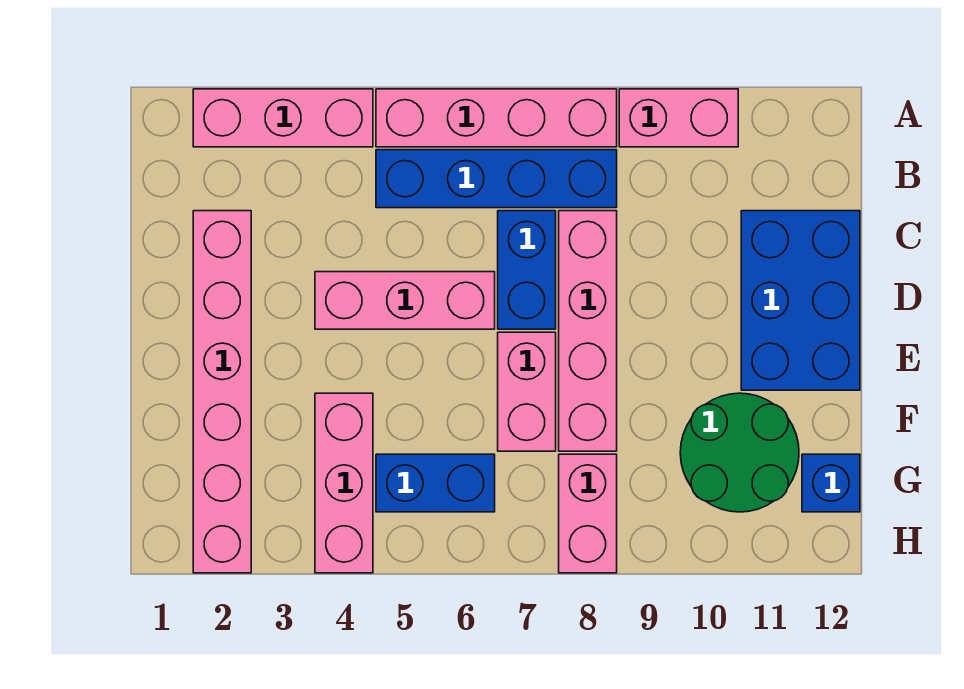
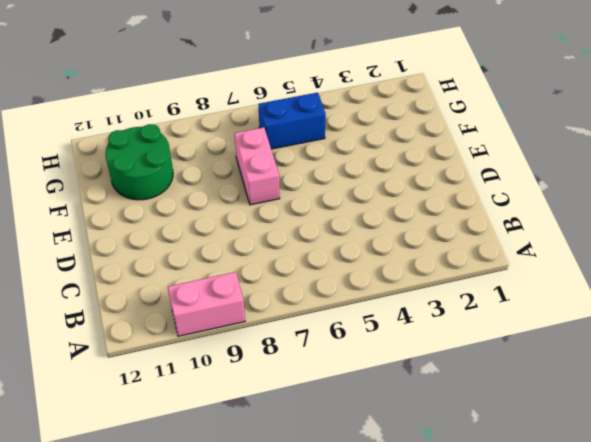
none -> pink 1x3 brick [193,89,373,147]
none -> pink 1x4 brick [376,89,617,147]
none -> blue 1x4 brick [376,150,617,208]

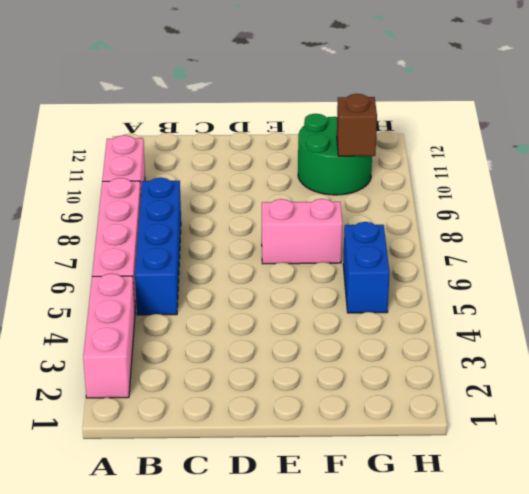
brown 1x1 brick [337,94,377,156] -> none
none -> pink 1x6 brick [193,211,251,573]
none -> blue 1x2 brick [498,211,556,329]
none -> pink 1x4 brick [559,211,617,451]

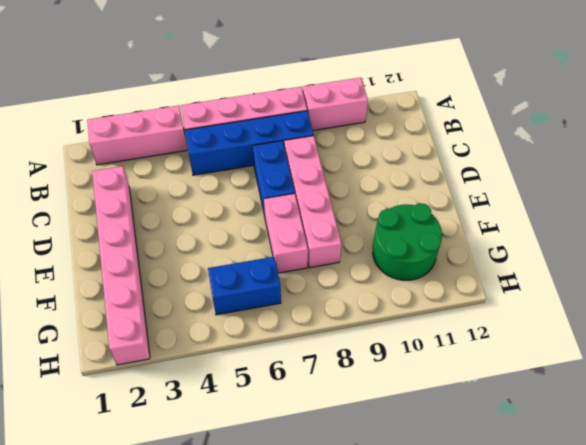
none -> blue 2x3 brick [741,211,860,390]
none -> pink 1x3 brick [315,272,495,329]
none -> pink 1x3 brick [315,393,373,573]

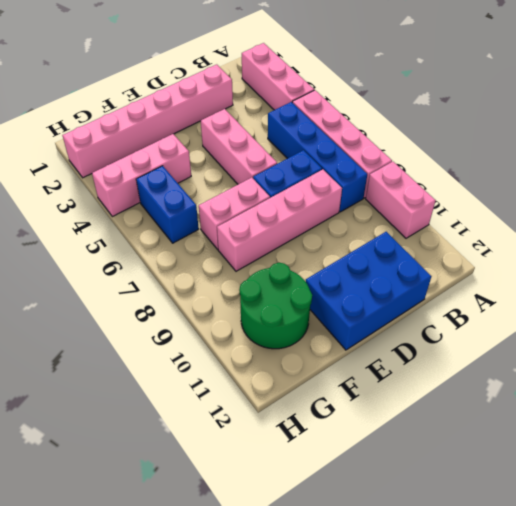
none -> pink 1x2 brick [559,454,617,573]
none -> blue 1x1 brick [802,454,860,512]

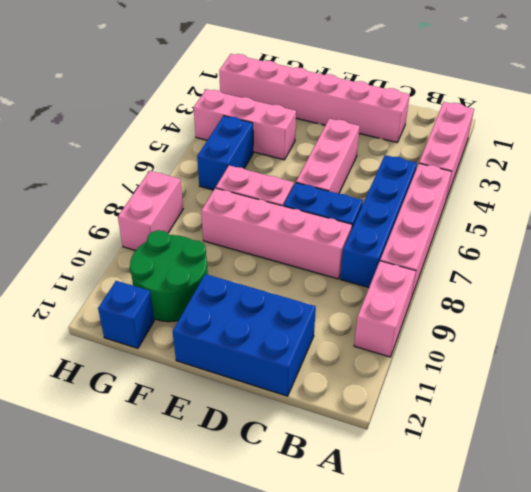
pink 1x2 brick [118,171,183,251] -> pink 1x2 brick turned to [559,454,617,573]

